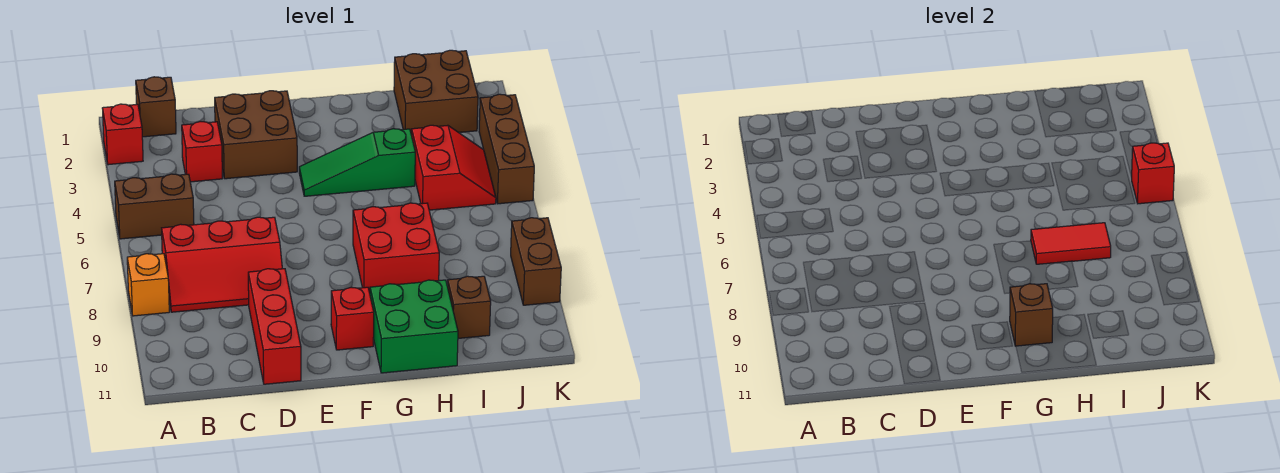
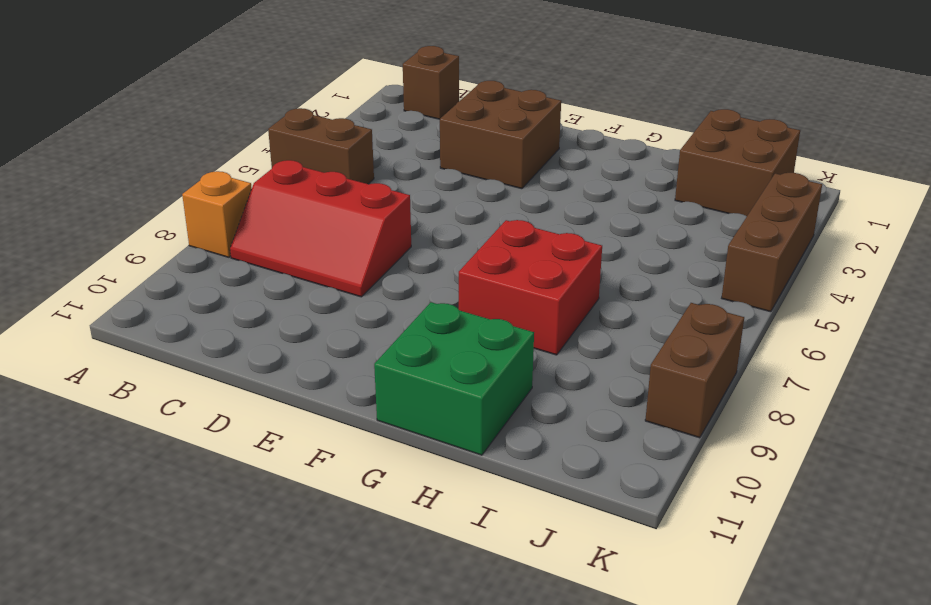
none -> red 1x1 brick [102,104,143,165]
none -> red 1x1 brick [182,121,222,182]
none -> red 1x3 brick [248,269,301,384]

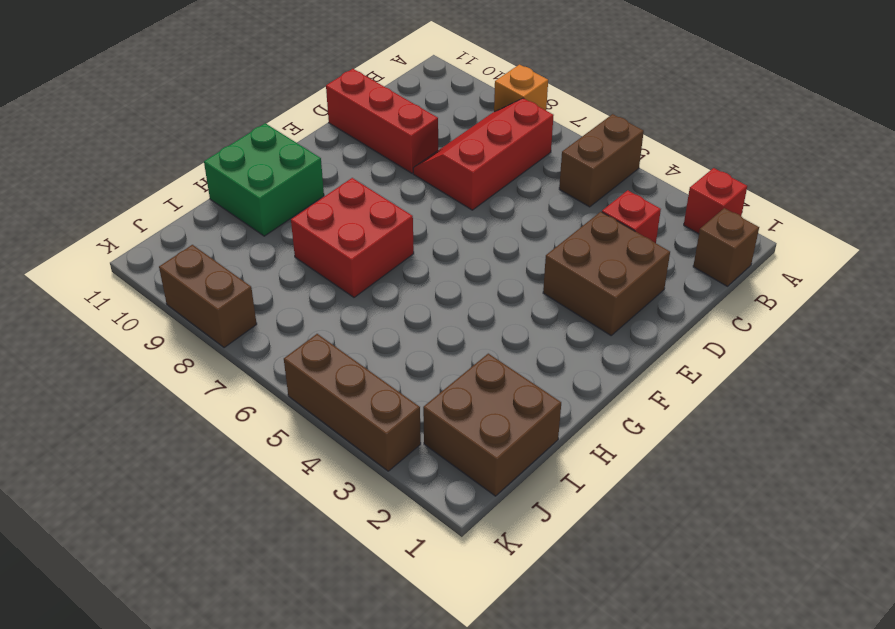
none -> green 1x3 slope [299,129,415,196]
none -> red 1x1 brick [331,287,374,350]
none -> red 2x2 slope [412,125,496,210]

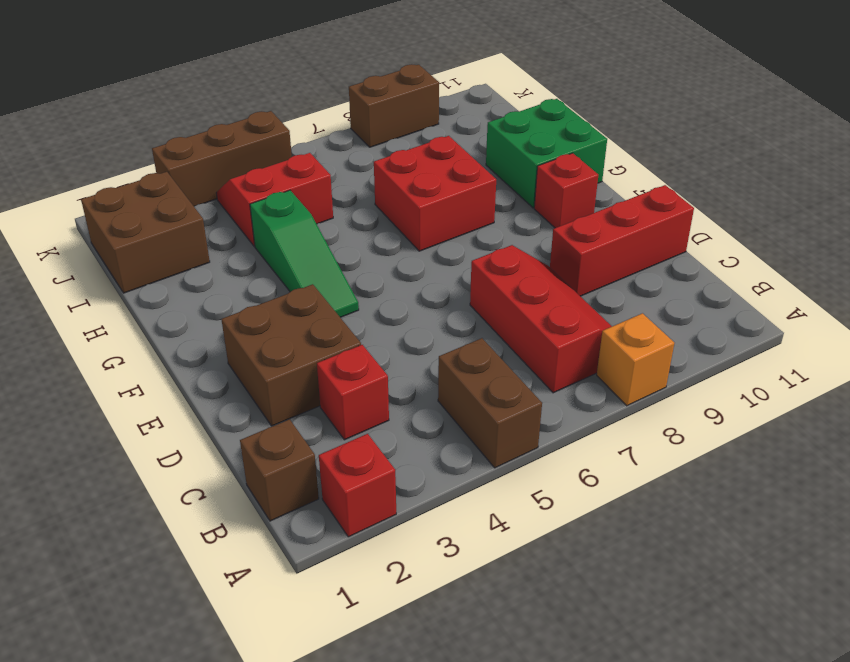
none -> brown 1x1 brick [447,276,491,338]
none -> brown 1x1 brick [1010,284,1053,346]
none -> red 1x2 tile [1031,223,1111,264]

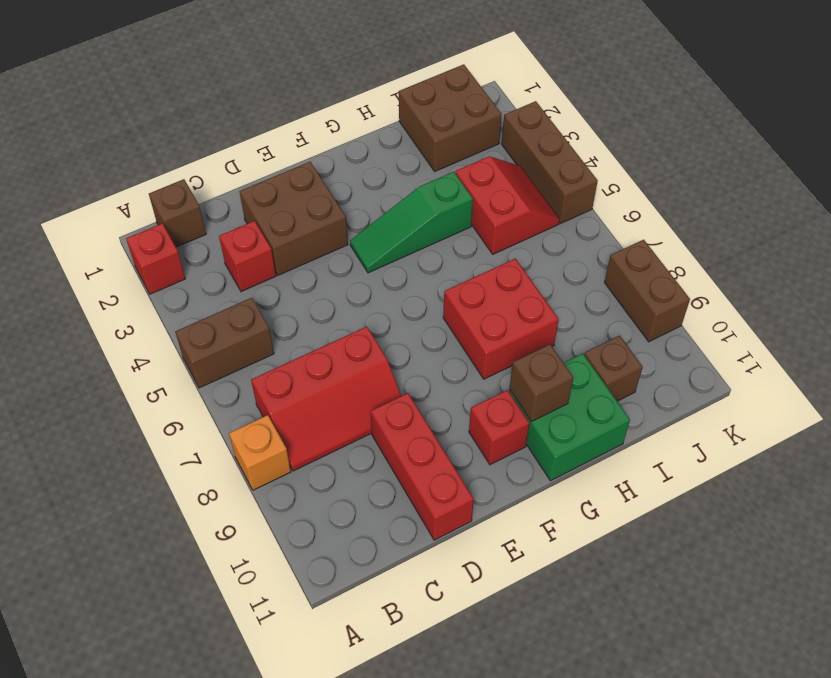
none -> red 1x2 tile [1031,223,1111,264]
none -> red 1x1 brick [1131,143,1174,204]

